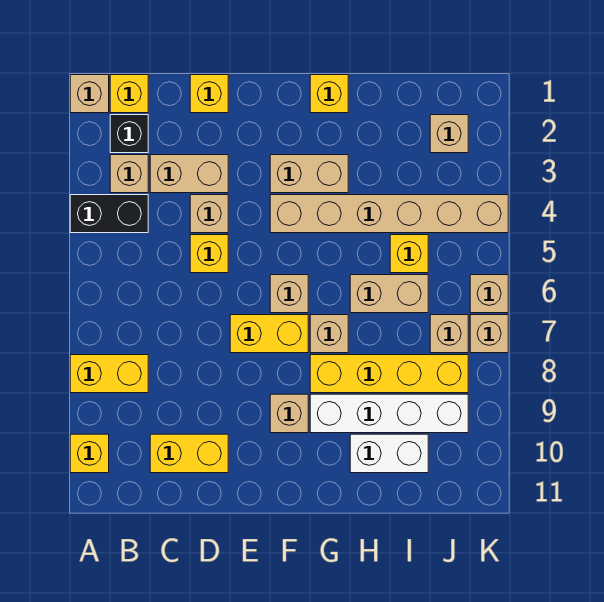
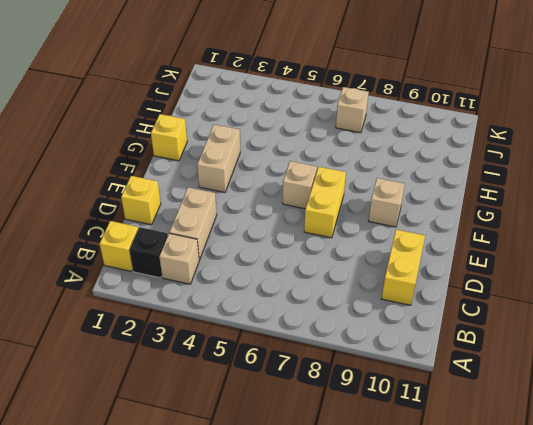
none -> tan 1x1 brick [70,75,109,113]
none -> black 1x2 brick [70,195,148,233]
none -> yellow 1x2 brick [70,355,148,393]

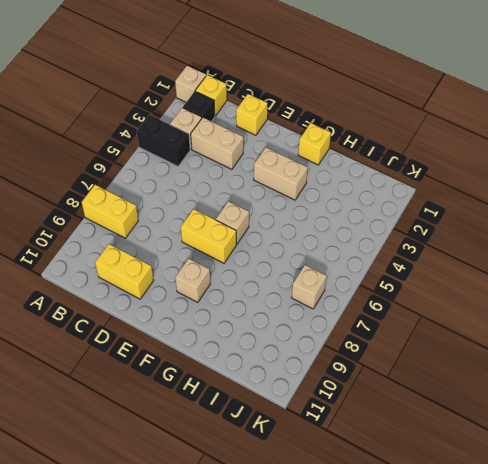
none -> yellow 1x1 brick [70,434,109,473]
none -> tan 1x1 brick [190,195,228,233]
none -> yellow 1x1 brick [190,235,228,273]

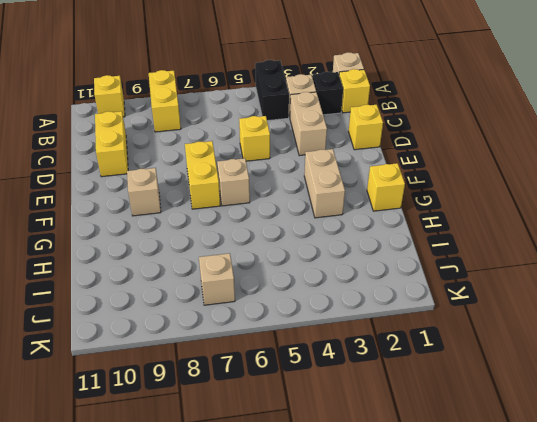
none -> tan 1x1 brick [190,195,228,233]
none -> tan 1x6 brick [270,195,508,233]
none -> tan 1x1 brick [310,315,348,353]

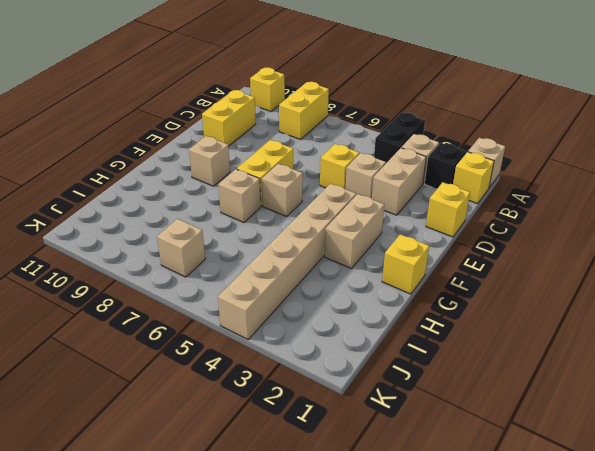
none -> yellow 1x4 brick [310,355,468,393]
none -> white 1x4 brick [310,394,468,433]
none -> tan 1x2 brick [350,275,428,313]

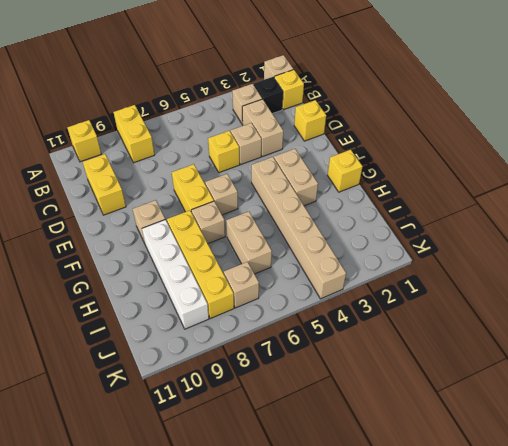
none -> black 1x2 brick [70,195,148,233]
none -> white 1x2 brick [350,434,428,473]
none -> yellow 1x1 brick [390,235,428,273]

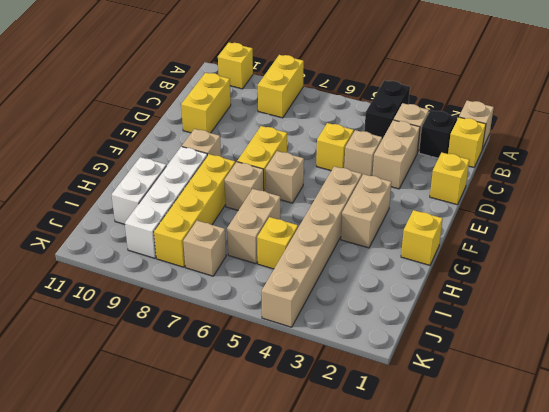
none -> tan 1x1 brick [430,115,468,153]
none -> tan 1x1 brick [470,275,508,313]
none -> tan 1x1 brick [470,315,508,353]

